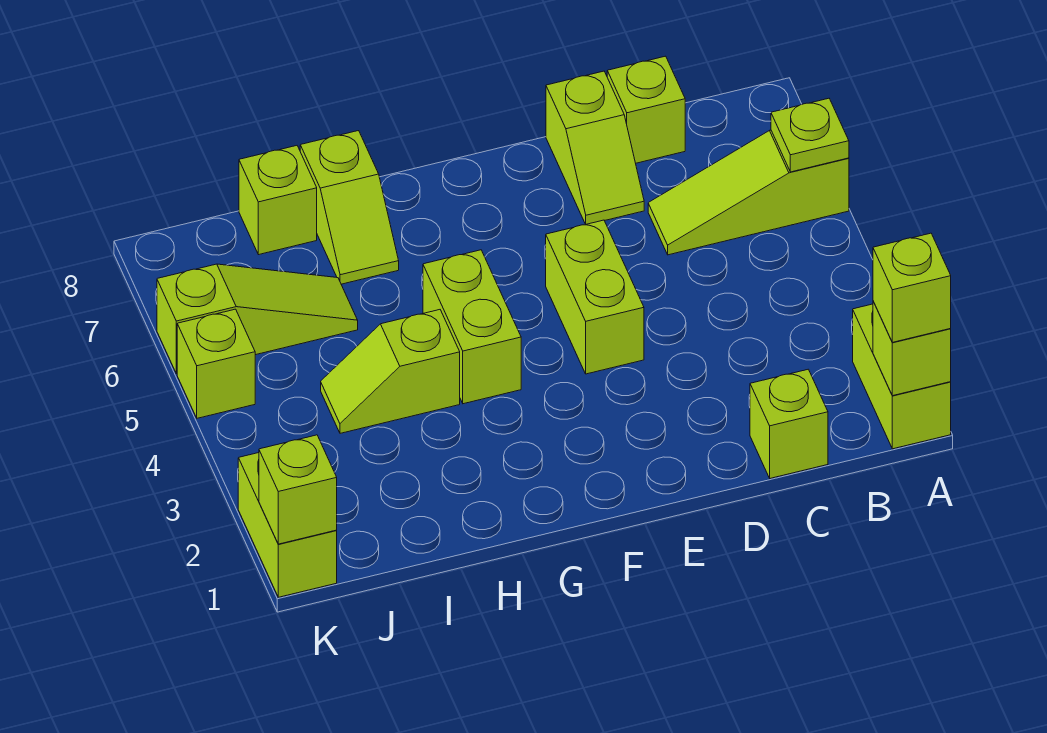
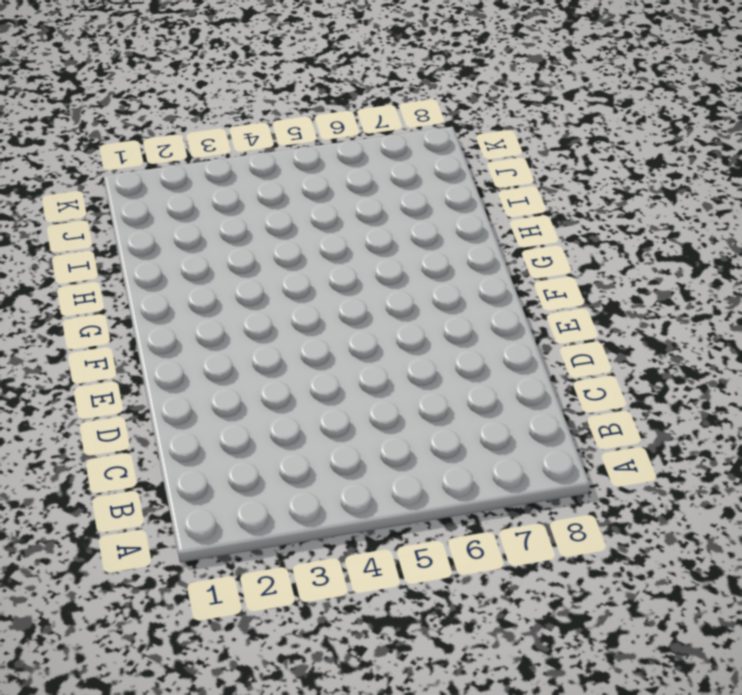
none -> lime 1x2 brick [853,304,951,449]
none -> lime 1x3 slope [648,130,849,255]
none -> lime 1x1 brick [750,369,828,478]

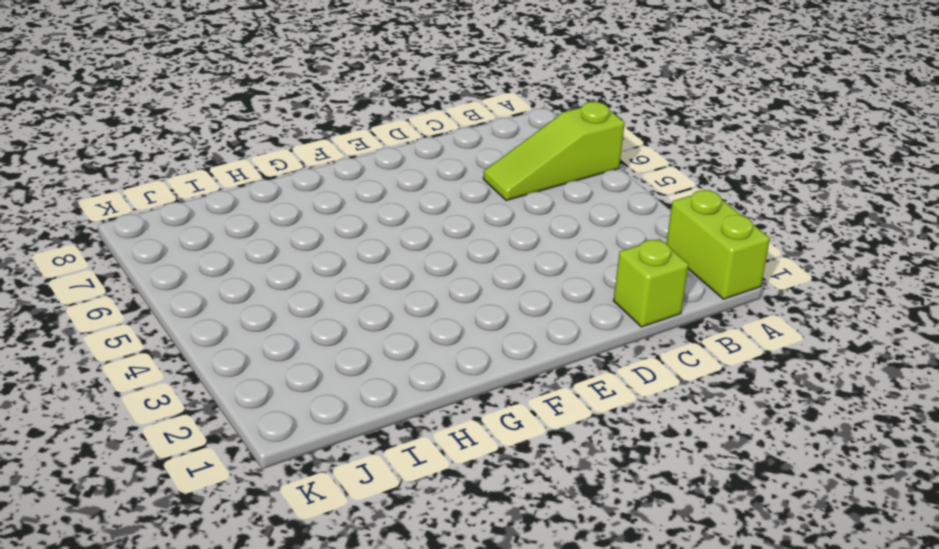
none -> lime 1x1 brick [607,56,685,163]
none -> lime 1x2 slope [546,71,644,224]
none -> lime 1x2 brick [546,220,644,374]

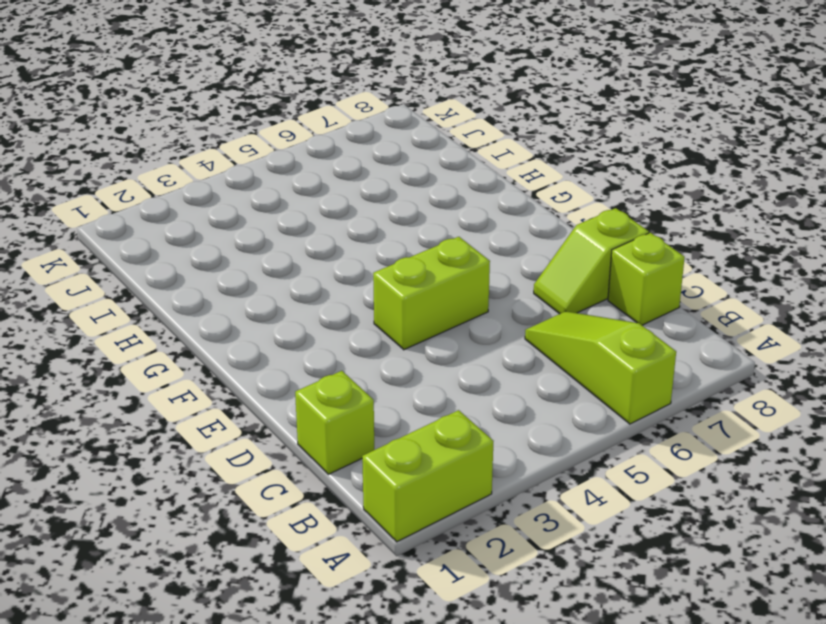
none -> lime 1x2 brick [423,250,521,404]
none -> lime 1x2 slope [321,310,460,433]
none -> lime 1x2 slope [300,131,399,284]

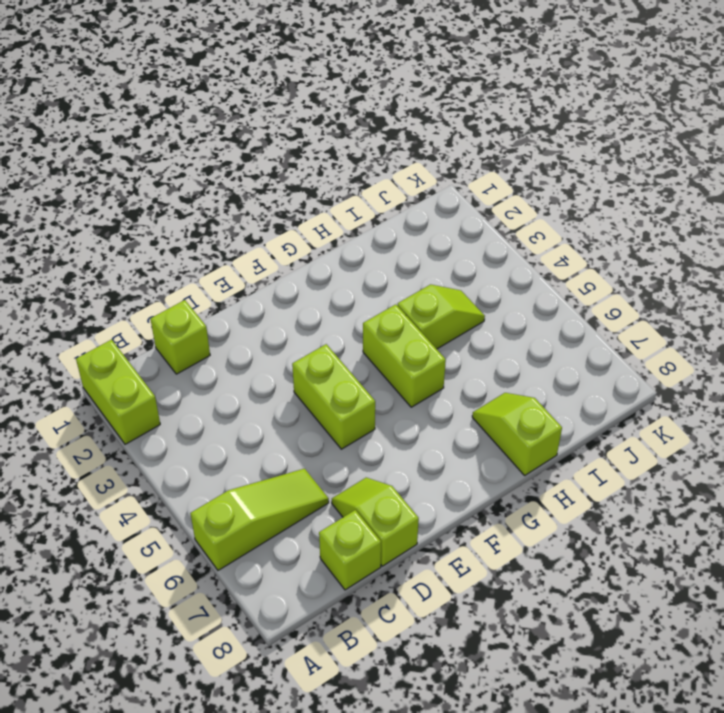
none -> lime 1x3 slope [157,264,358,374]
none -> lime 1x1 brick [239,146,317,255]
none -> lime 1x2 brick [238,453,337,597]

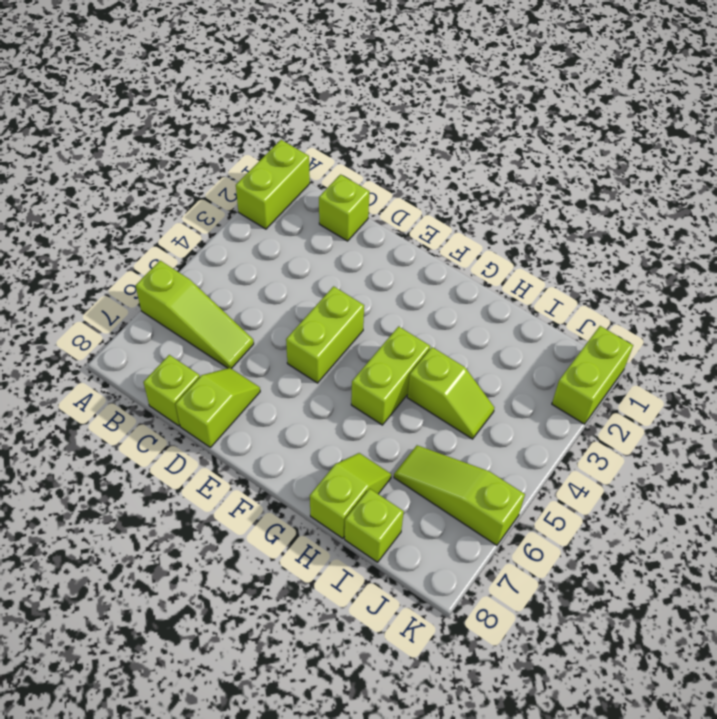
none -> lime 1x1 brick [177,309,255,418]
none -> lime 1x1 brick [873,301,951,396]
none -> lime 1x1 plate [771,98,849,172]

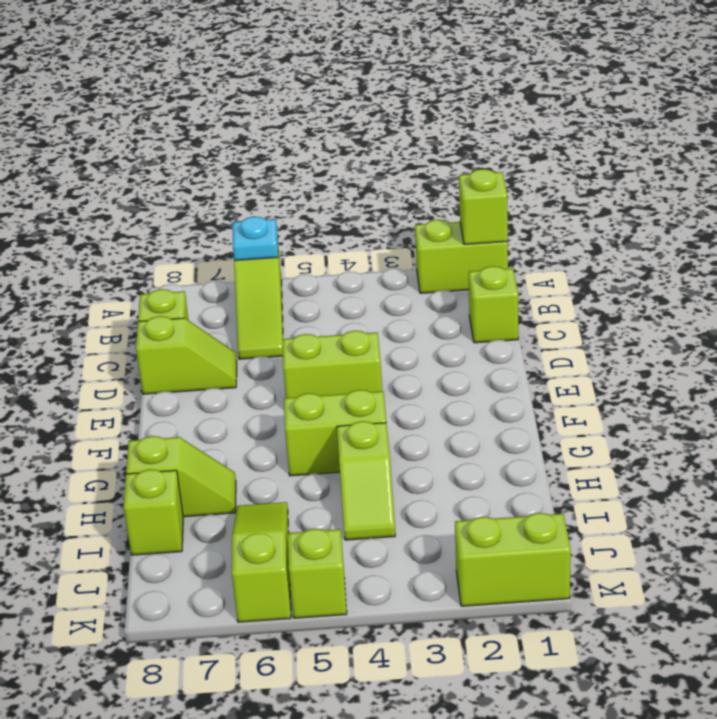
cyan 1x1 plate [233,217,278,261] -> lime 1x1 plate [771,98,849,172]
none -> lime 1x1 brick [259,435,337,544]
none -> lime 1x1 brick [873,233,951,342]

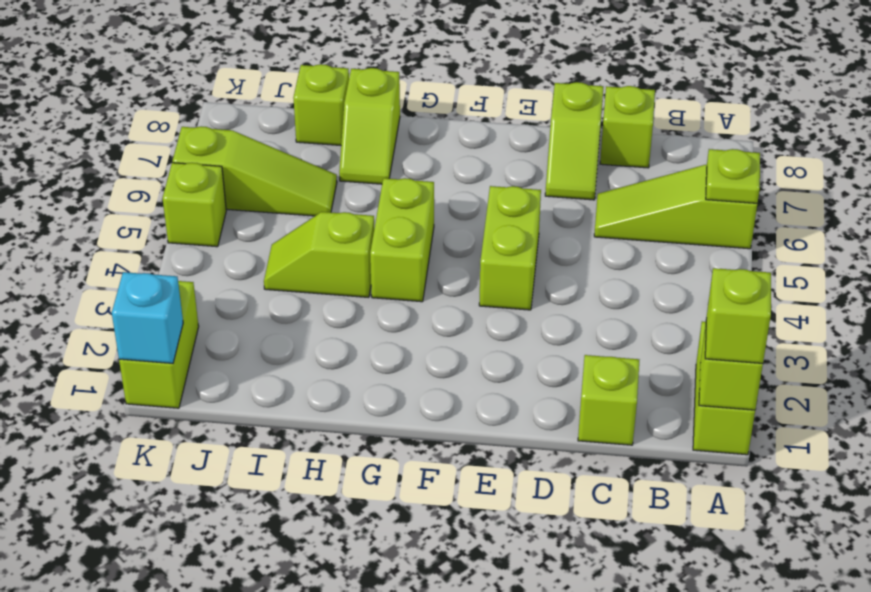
cyan 1x1 brick [112,272,183,363] -> lime 1x1 brick [259,435,337,544]

